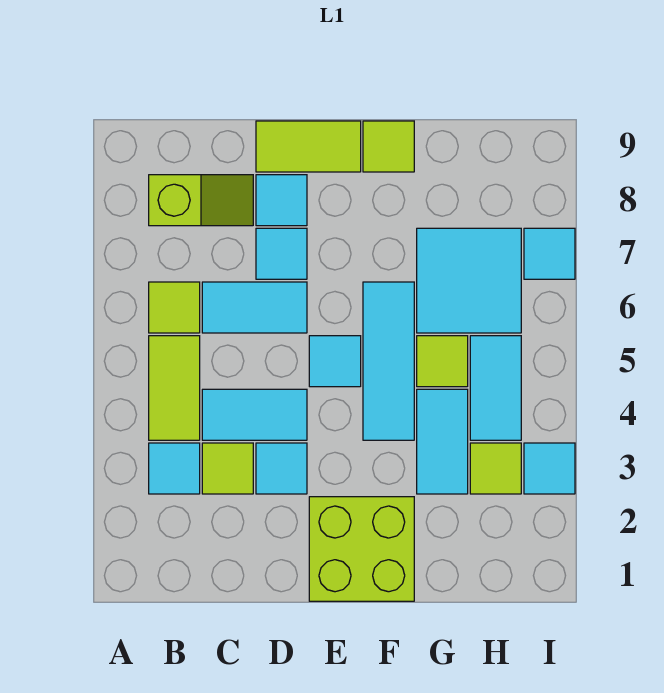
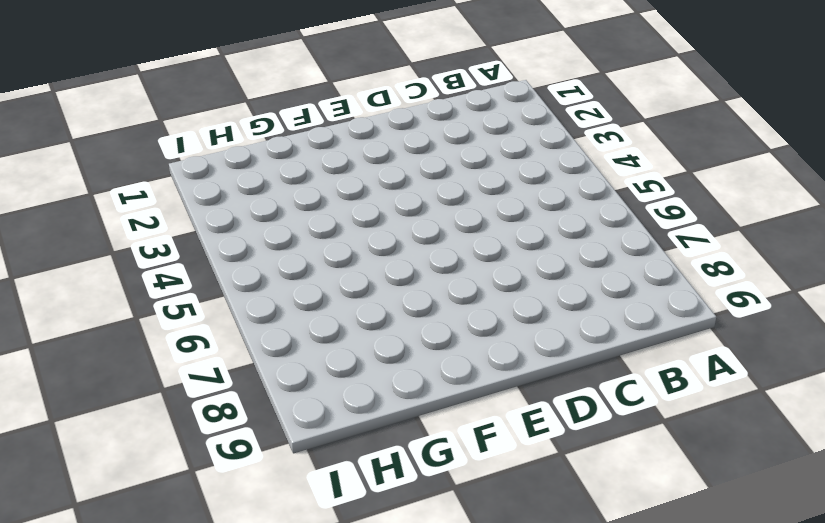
none -> cyan 1x1 tile [149,443,200,494]
none -> lime 1x2 tile [149,336,200,440]
none -> lime 1x1 tile [149,282,200,333]

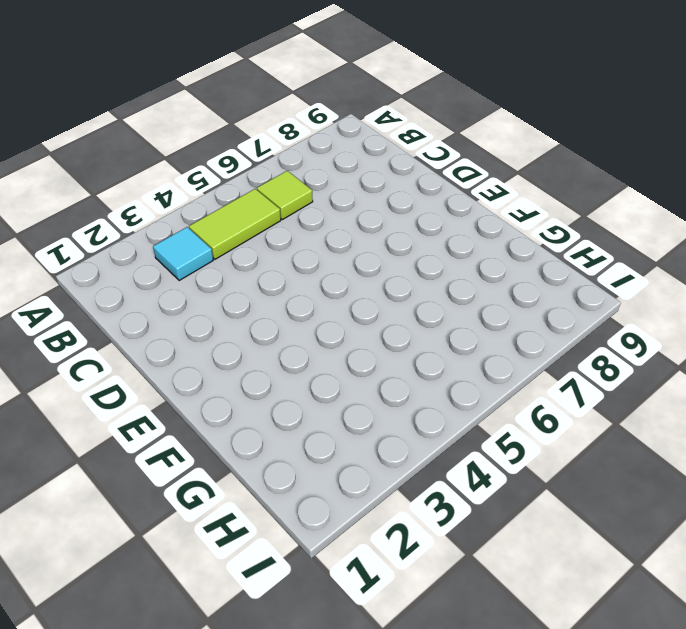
none -> lime 1x2 slope [149,175,253,226]
none -> lime 1x1 tile [202,443,253,494]
none -> cyan 1x2 tile [202,389,307,440]

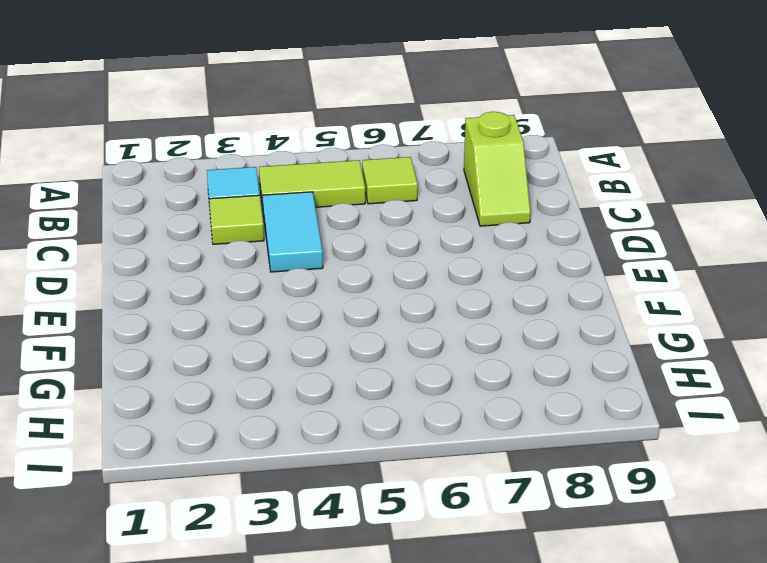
none -> cyan 1x2 tile [202,282,307,333]
none -> cyan 1x1 tile [256,443,307,494]
none -> cyan 1x1 tile [256,228,307,279]

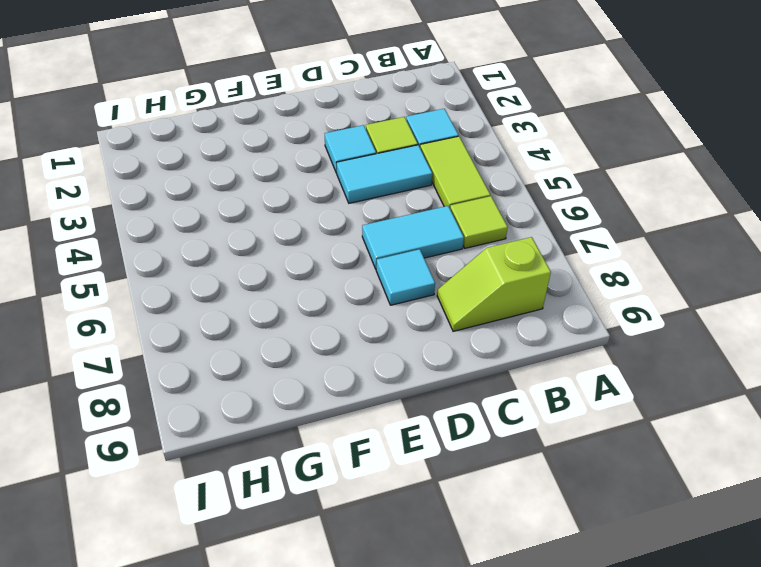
none -> cyan 1x1 tile [256,175,307,226]
none -> lime 1x2 tile [256,121,361,172]
none -> lime 2x2 brick [309,497,414,601]

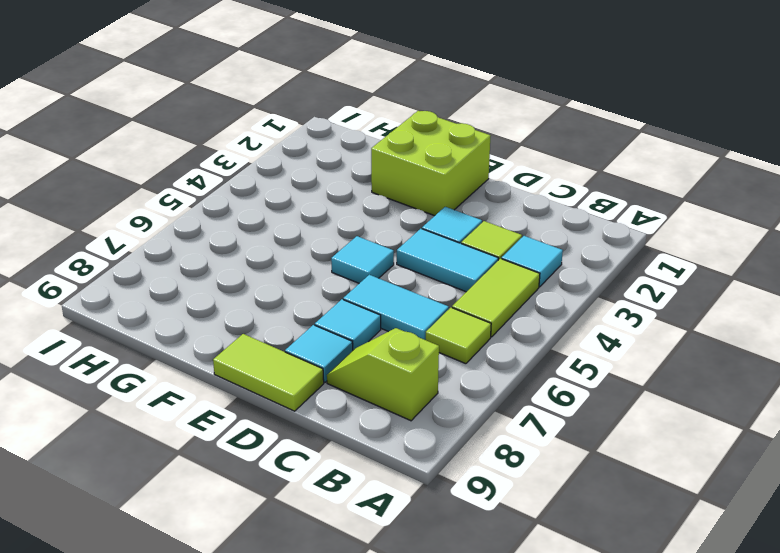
none -> cyan 1x3 tile [363,282,414,440]
none -> lime 1x1 tile [363,121,414,172]
none -> cyan 1x2 tile [417,389,468,494]

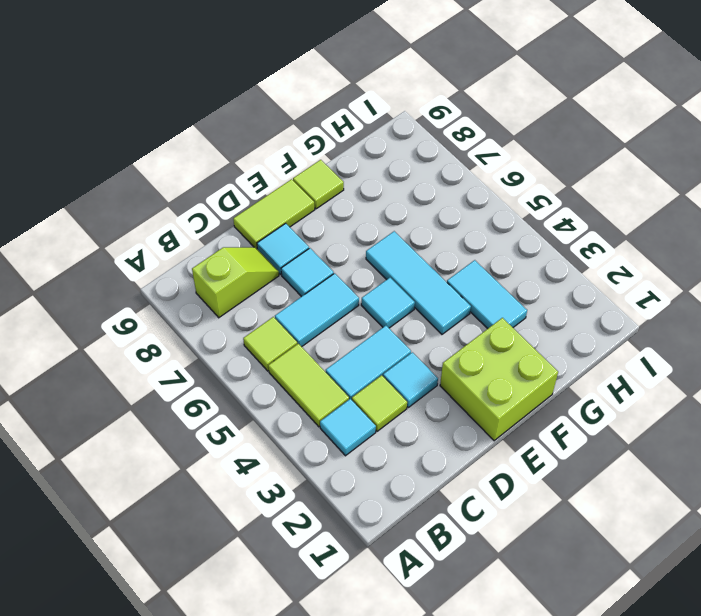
none -> lime 1x1 tile [417,336,468,387]
none -> cyan 2x2 tile [417,228,521,333]
none -> lime 1x1 tile [470,443,521,494]

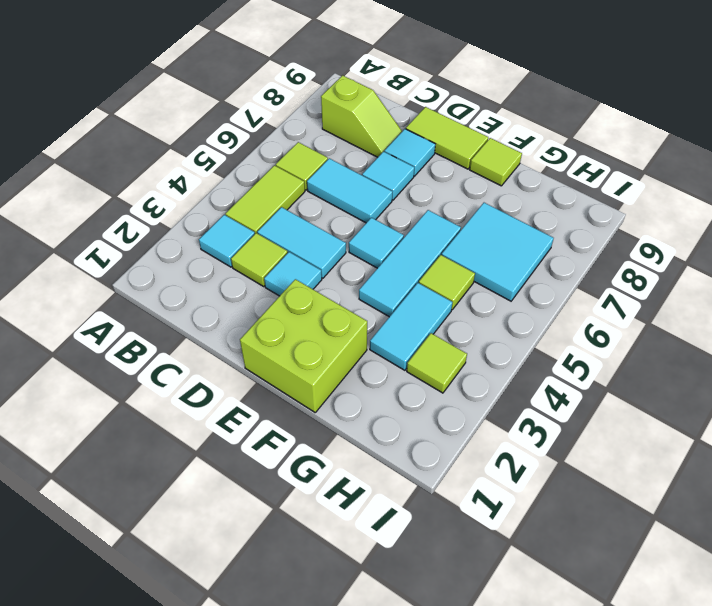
none -> cyan 1x2 tile [470,336,521,440]
none -> cyan 1x1 tile [524,443,575,494]
none -> cyan 1x1 tile [524,228,575,279]

